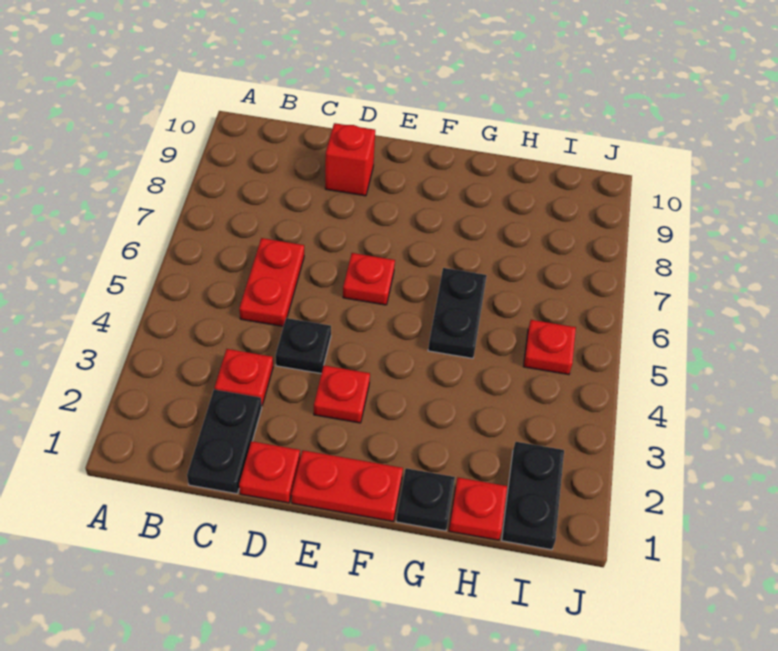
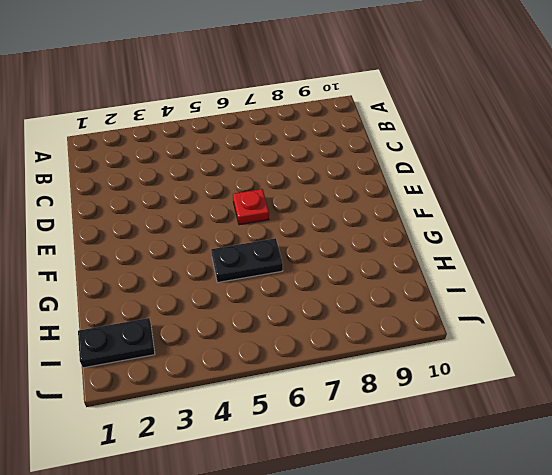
none -> black 1x2 plate [187,390,262,494]
none -> red 1x1 plate [214,349,273,405]
none -> red 1x2 plate [239,238,304,326]

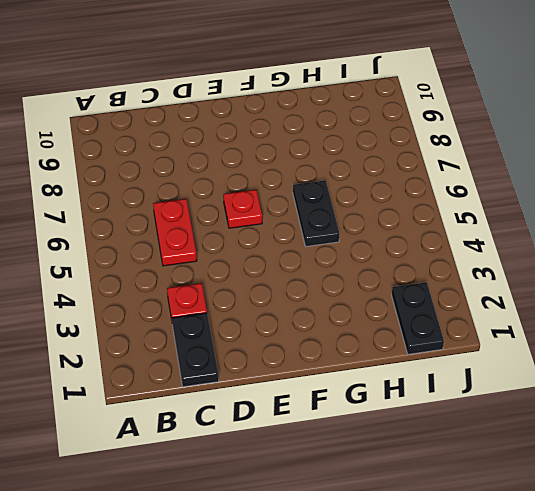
none -> red 1x1 plate [239,441,300,503]
none -> black 1x1 plate [275,318,331,374]
none -> red 1x1 brick [325,123,375,196]

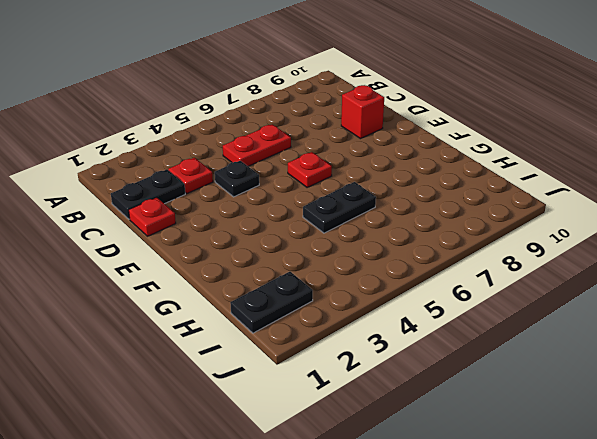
none -> red 1x2 plate [291,450,403,521]
none -> red 1x1 plate [314,365,370,423]
none -> black 1x1 plate [396,468,455,531]

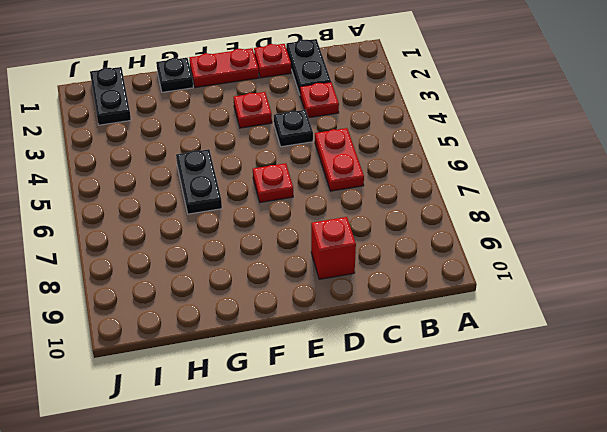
none -> red 1x1 plate [449,477,507,540]
none -> red 1x1 plate [523,320,576,375]

